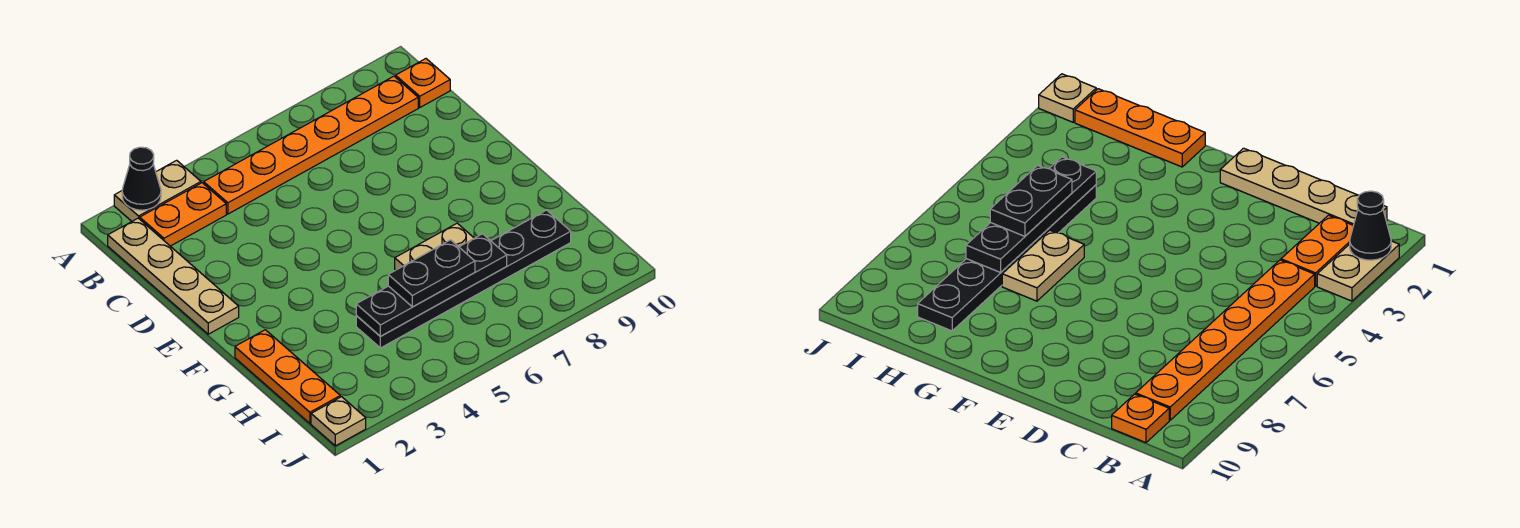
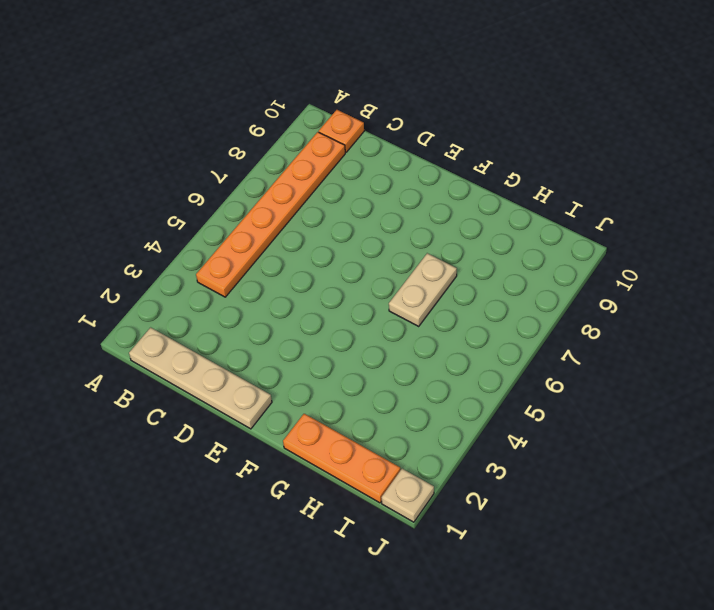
none -> tan 1x2 plate [114,160,201,221]
none -> orange 1x2 plate [140,183,226,246]
none -> black 1x6 plate [356,210,571,348]

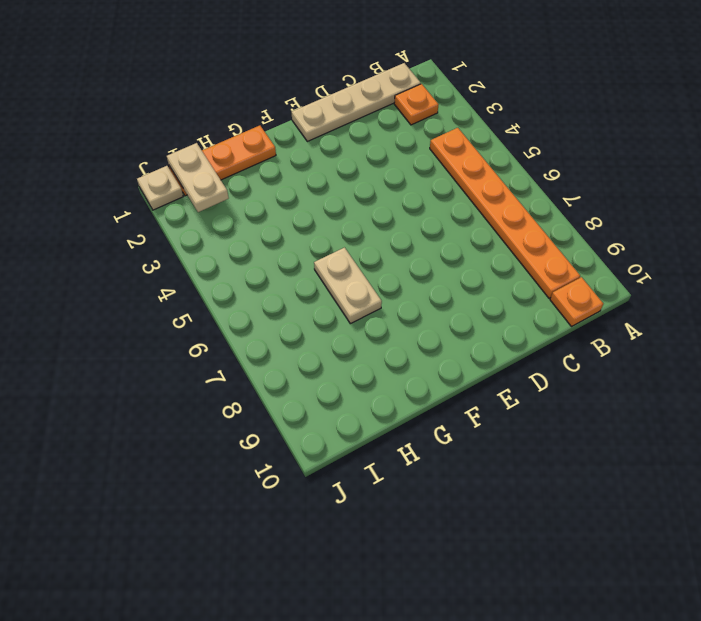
orange 1x1 plate [394,84,439,125] -> orange 1x2 plate [140,183,226,246]
tan 1x2 plate [167,143,229,212] -> tan 1x2 plate moved to [114,160,201,221]
none -> black 1x6 plate [356,210,571,348]
none -> black 1x1 cone [122,147,161,210]
none -> black 1x4 plate [356,234,507,336]

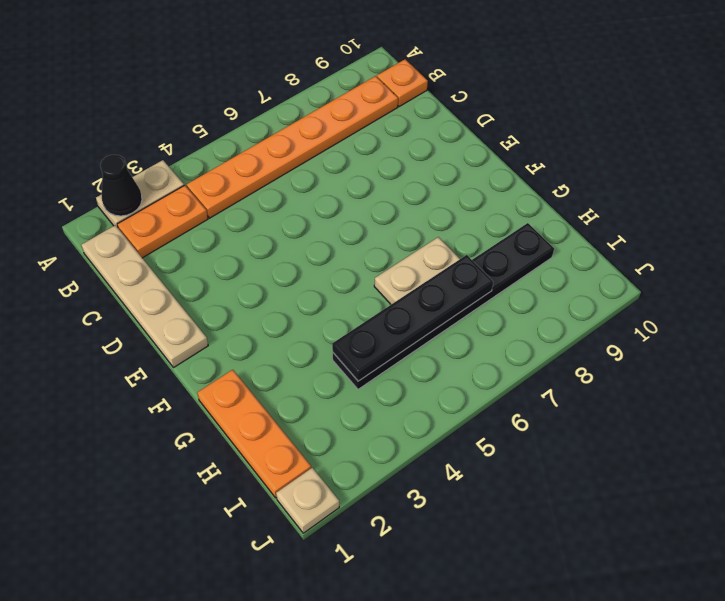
none -> black 1x2 plate [388,240,475,307]

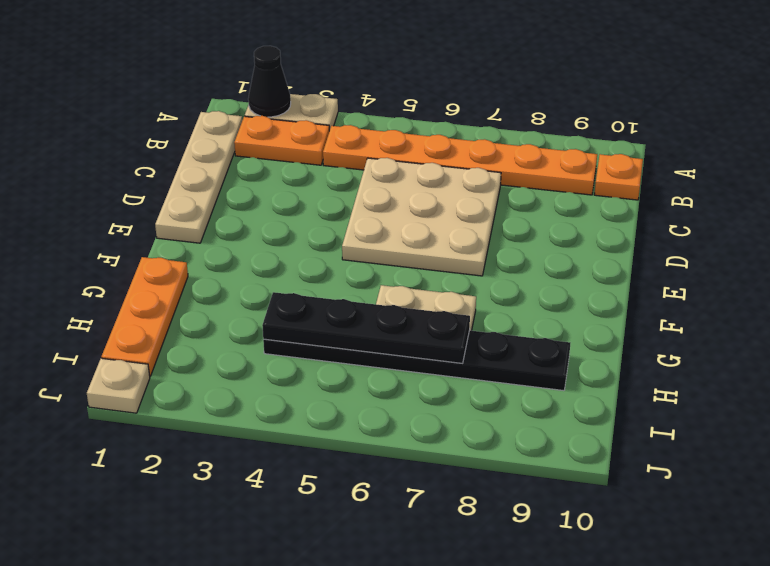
tan 3x3 plate [342,158,501,276] -> none
none -> black 1x2 plate [388,240,475,307]

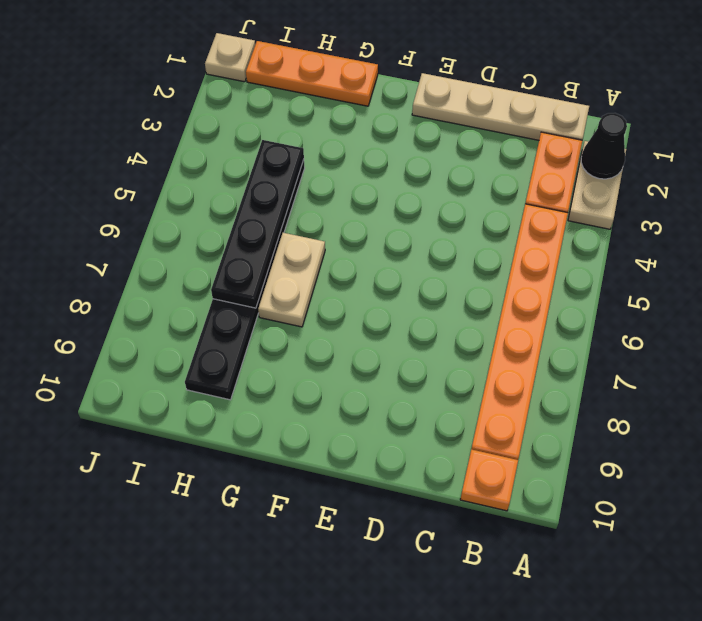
none -> black 1x2 plate [388,240,475,307]

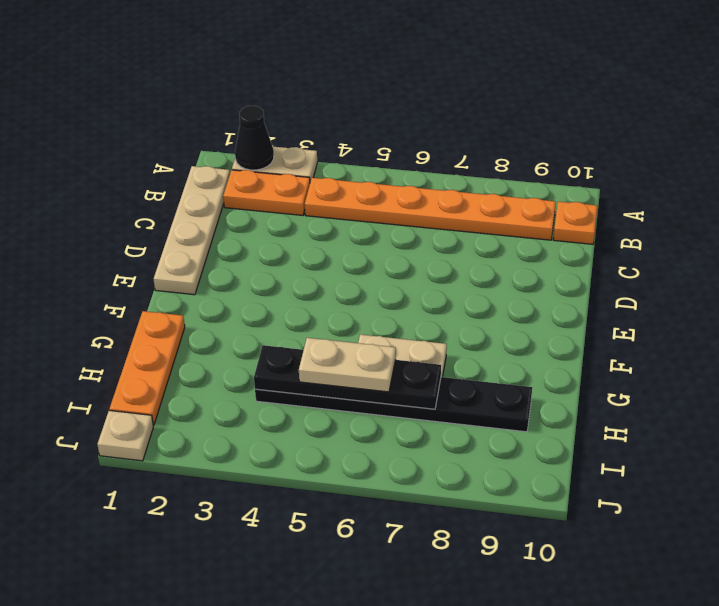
tan 1x2 plate [299,338,396,392] -> black 1x2 plate [388,240,475,307]

